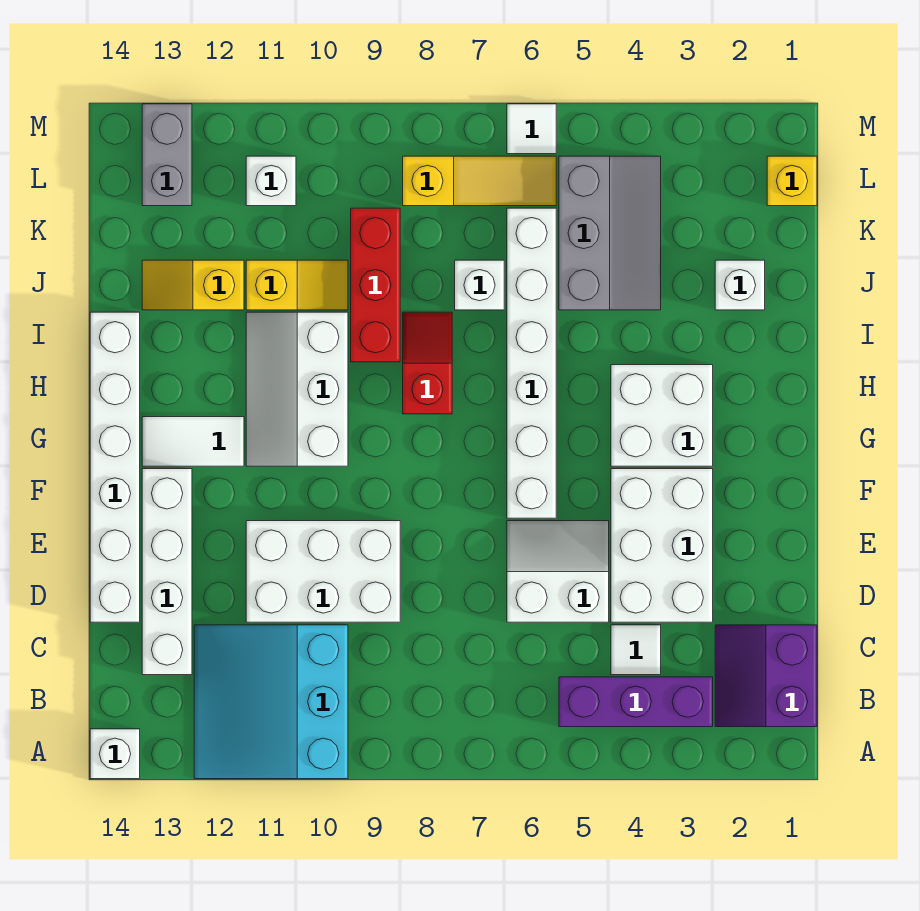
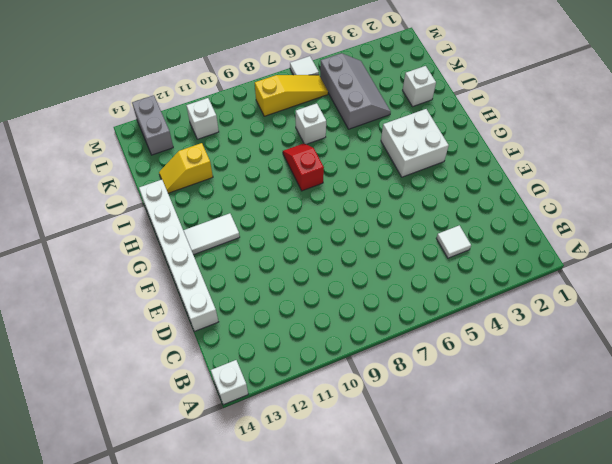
none -> cyan 3x3 slope [194,625,348,779]
none -> purple 2x2 slope [715,625,817,727]
none -> purple 1x3 brick [559,677,713,727]

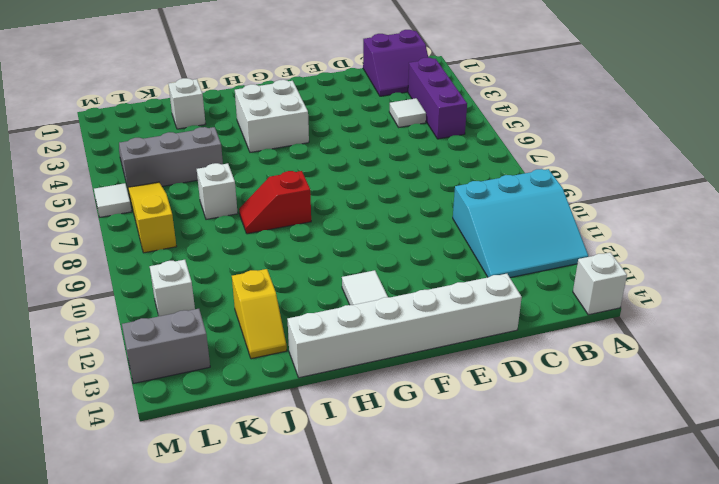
none -> white 1x4 brick [142,469,192,675]
none -> white 2x3 brick [611,469,713,622]
none -> white 2x2 slope [507,521,609,622]

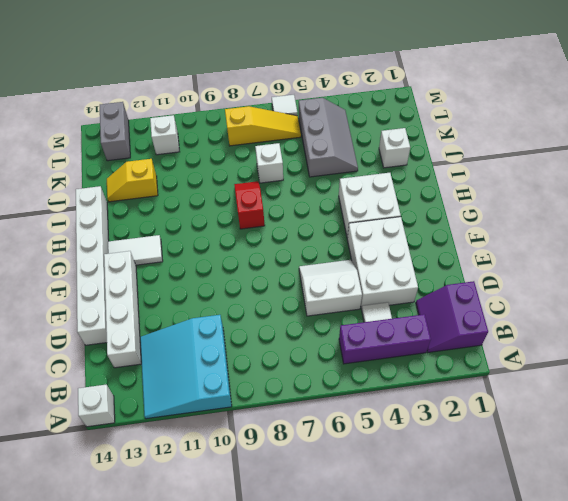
none -> white 2x3 brick [246,521,400,622]
none -> white 1x6 brick [507,208,556,518]
none -> white 2x3 slope [246,312,348,466]

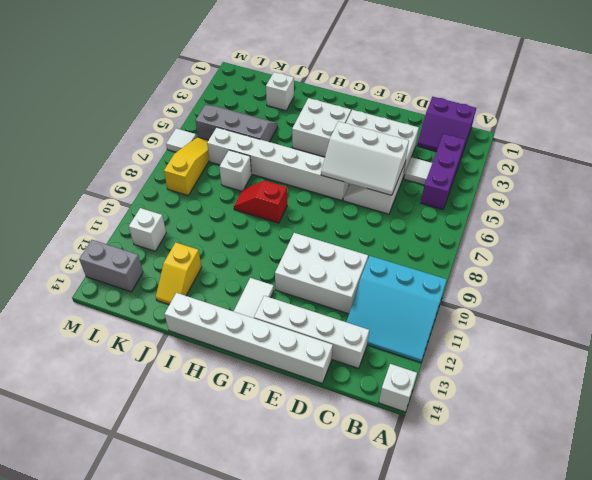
white 2x3 slope [321,121,409,195] -> white 2x3 slope moved to [246,312,348,466]
white 2x3 brick [275,233,368,314] -> white 2x3 brick turned to [246,521,400,622]
none -> red 1x3 brick [351,208,400,362]
none -> yellow 1x2 slope [246,260,348,310]
none -> yellow 1x1 brick [767,156,817,206]

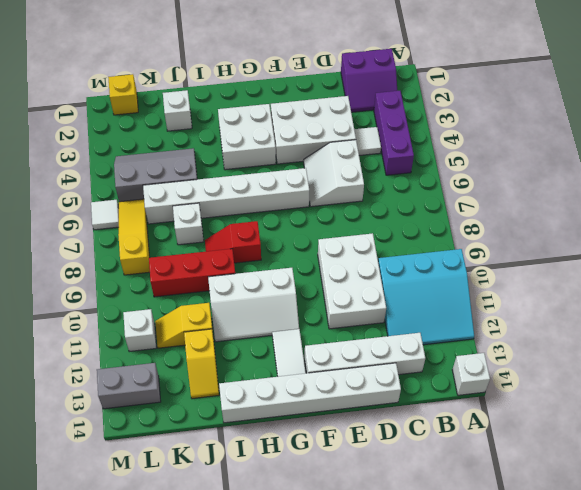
yellow 1x2 slope [155,303,213,348] -> yellow 1x2 slope turned to [246,260,348,310]

